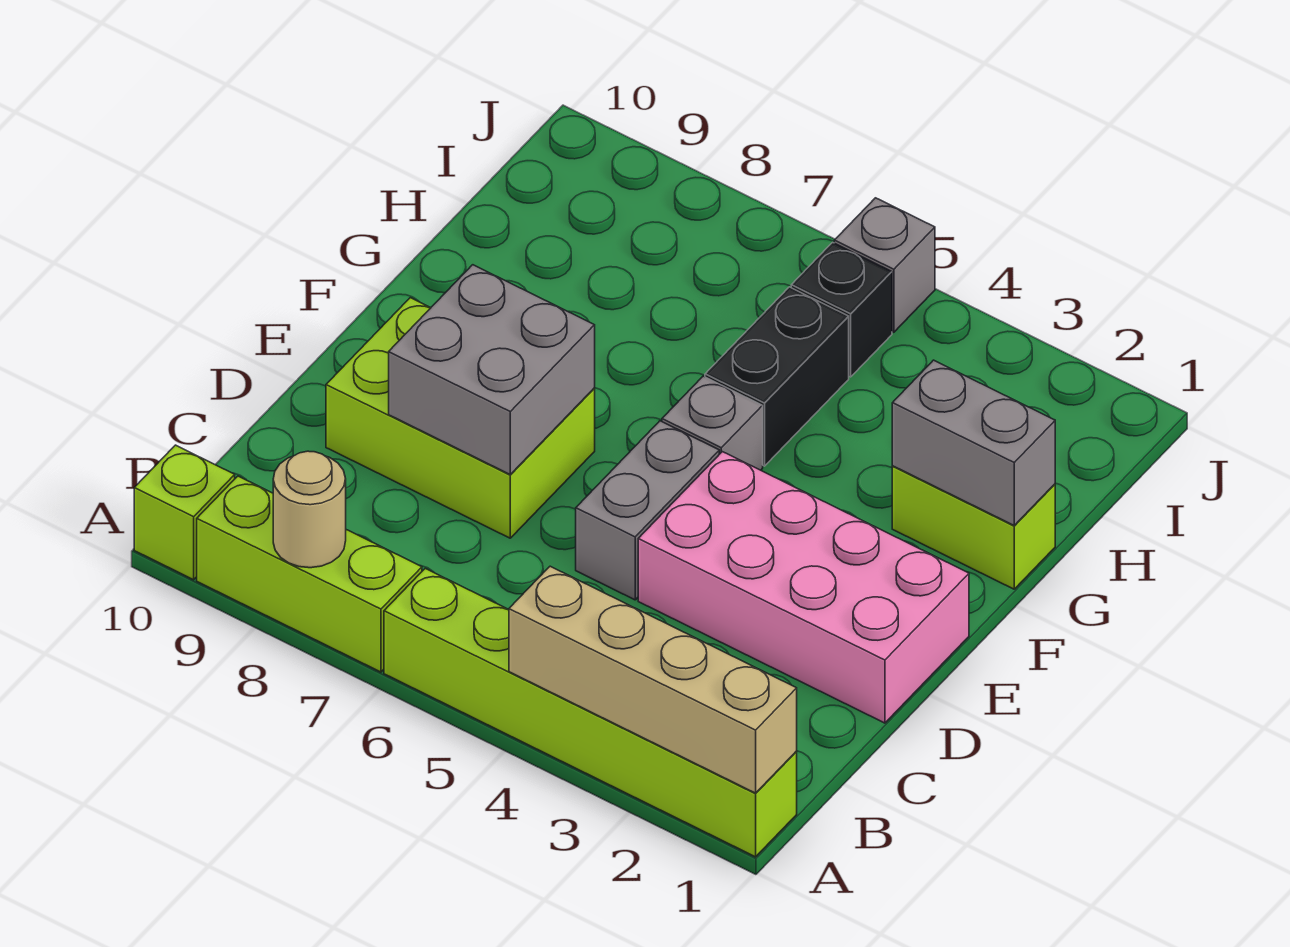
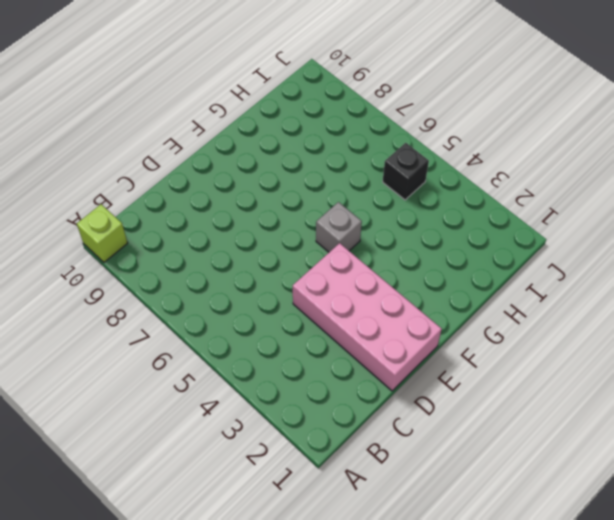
none -> lime 1x6 brick [384,568,797,857]
none -> lime 1x3 brick [197,476,422,672]
none -> grey 1x2 brick [576,421,719,600]

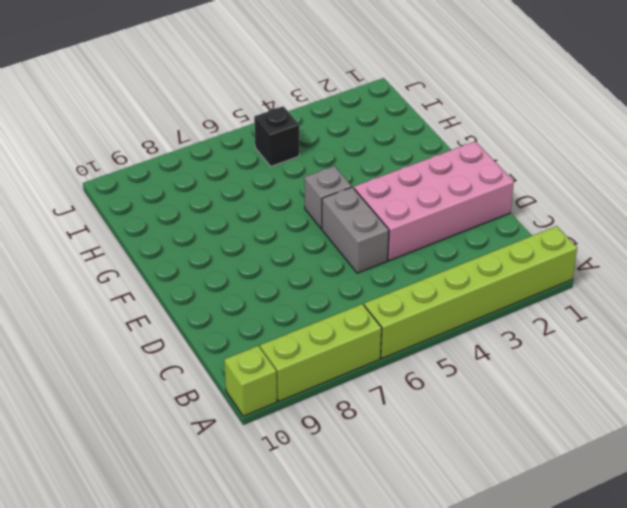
none -> lime 2x3 brick [326,298,595,538]
none -> lime 1x2 brick [892,466,1055,589]
none -> black 1x2 brick [705,287,849,466]

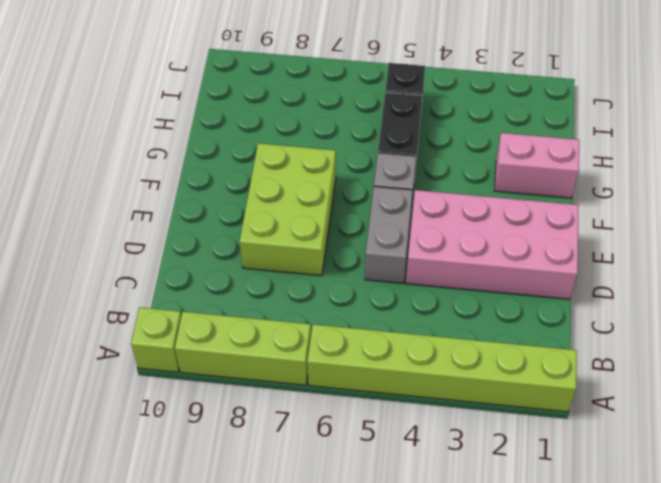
lime 2x3 brick [240,143,336,276] -> lime 2x3 brick turned to [326,298,595,538]
pink 1x2 brick [494,133,579,198] -> lime 1x2 brick [892,466,1055,589]
none -> grey 1x1 brick [834,198,935,332]
none -> tan 1x4 brick [509,566,797,793]
none -> tan 1x1 round brick [273,451,346,568]

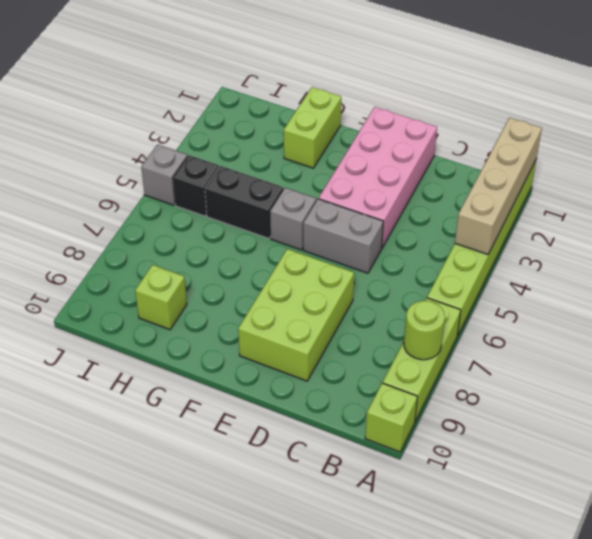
lime 1x1 round brick [404,301,445,360] -> tan 1x1 round brick [273,451,346,568]
lime 1x1 brick [135,265,187,330] -> none
none -> grey 2x2 brick [389,265,595,474]
none -> grey 1x2 brick [892,360,1055,525]

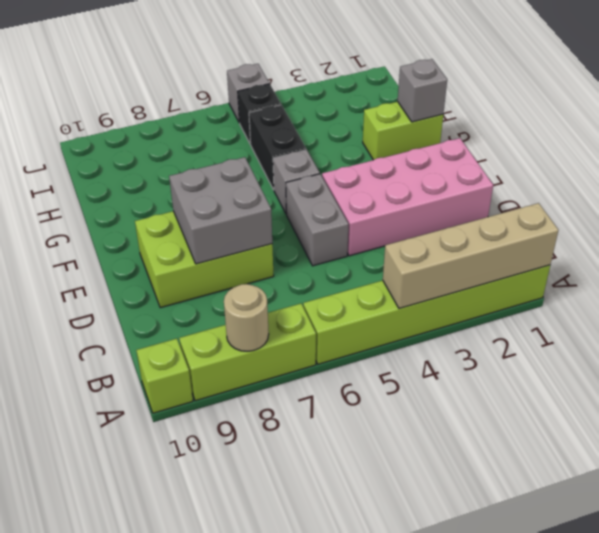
grey 1x1 brick [398,59,447,122] -> grey 1x2 brick [892,360,1055,525]

